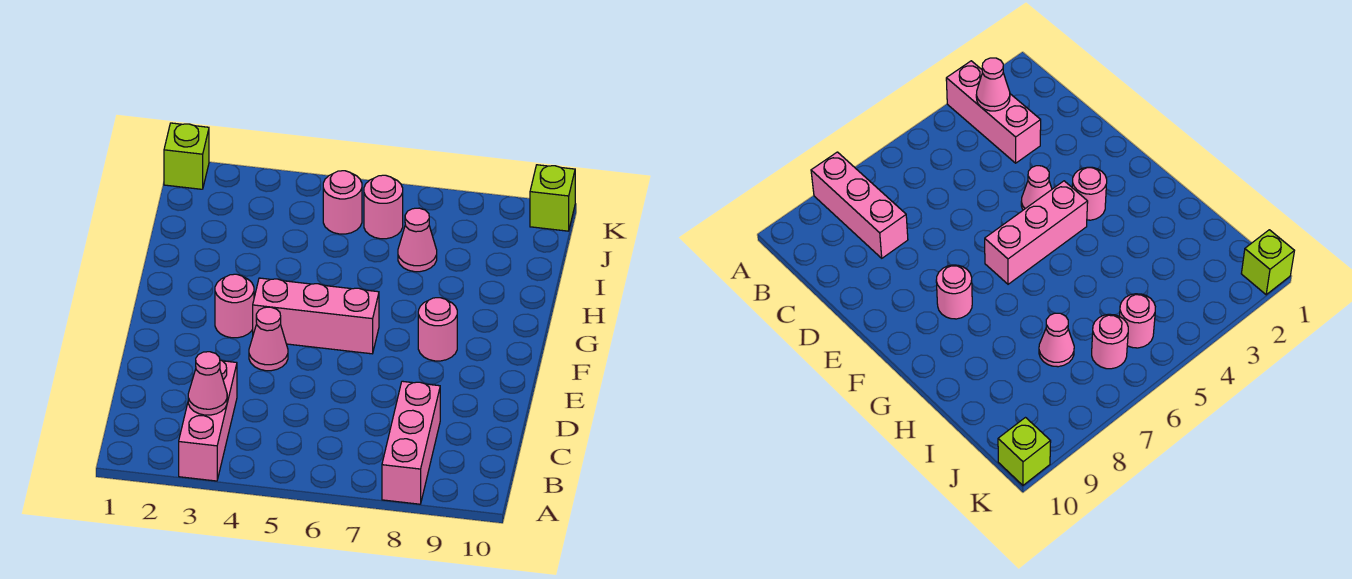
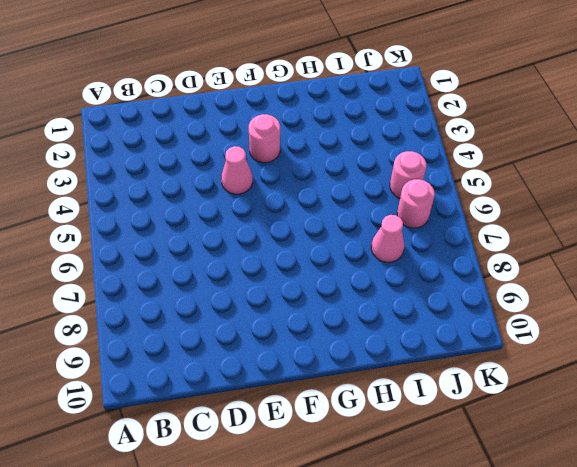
none -> pink 1x3 brick [179,360,237,481]
none -> pink 1x3 brick [382,381,440,504]
none -> pink 1x3 brick [253,278,379,354]

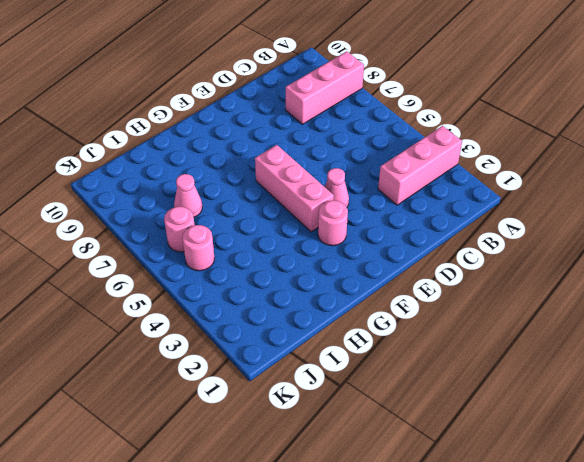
none -> pink 1x1 round brick [418,298,457,361]
none -> lime 1x1 brick [164,123,209,189]
none -> lime 1x1 brick [530,165,575,231]

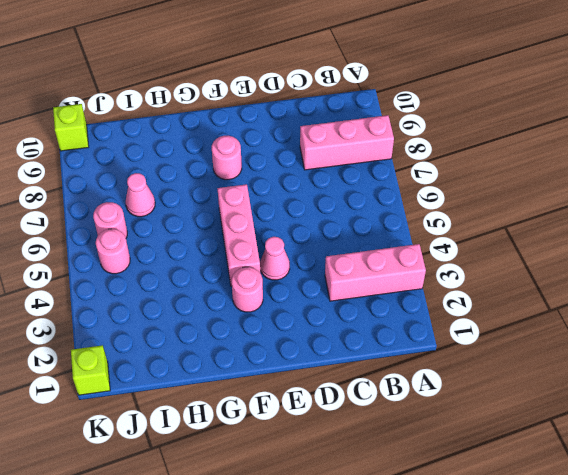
none -> pink 1x1 cone [188,352,227,415]

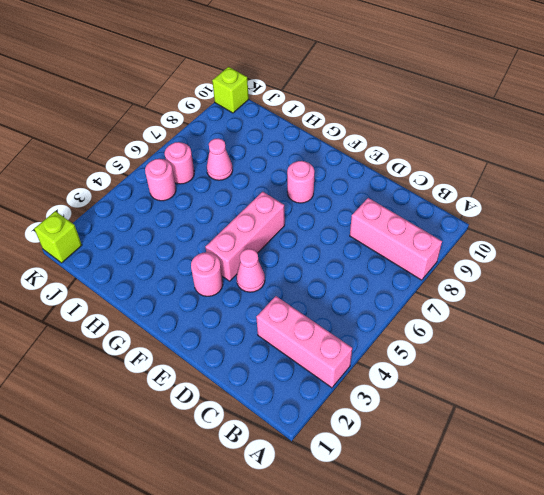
none -> pink 1x1 cone [188,352,227,415]

